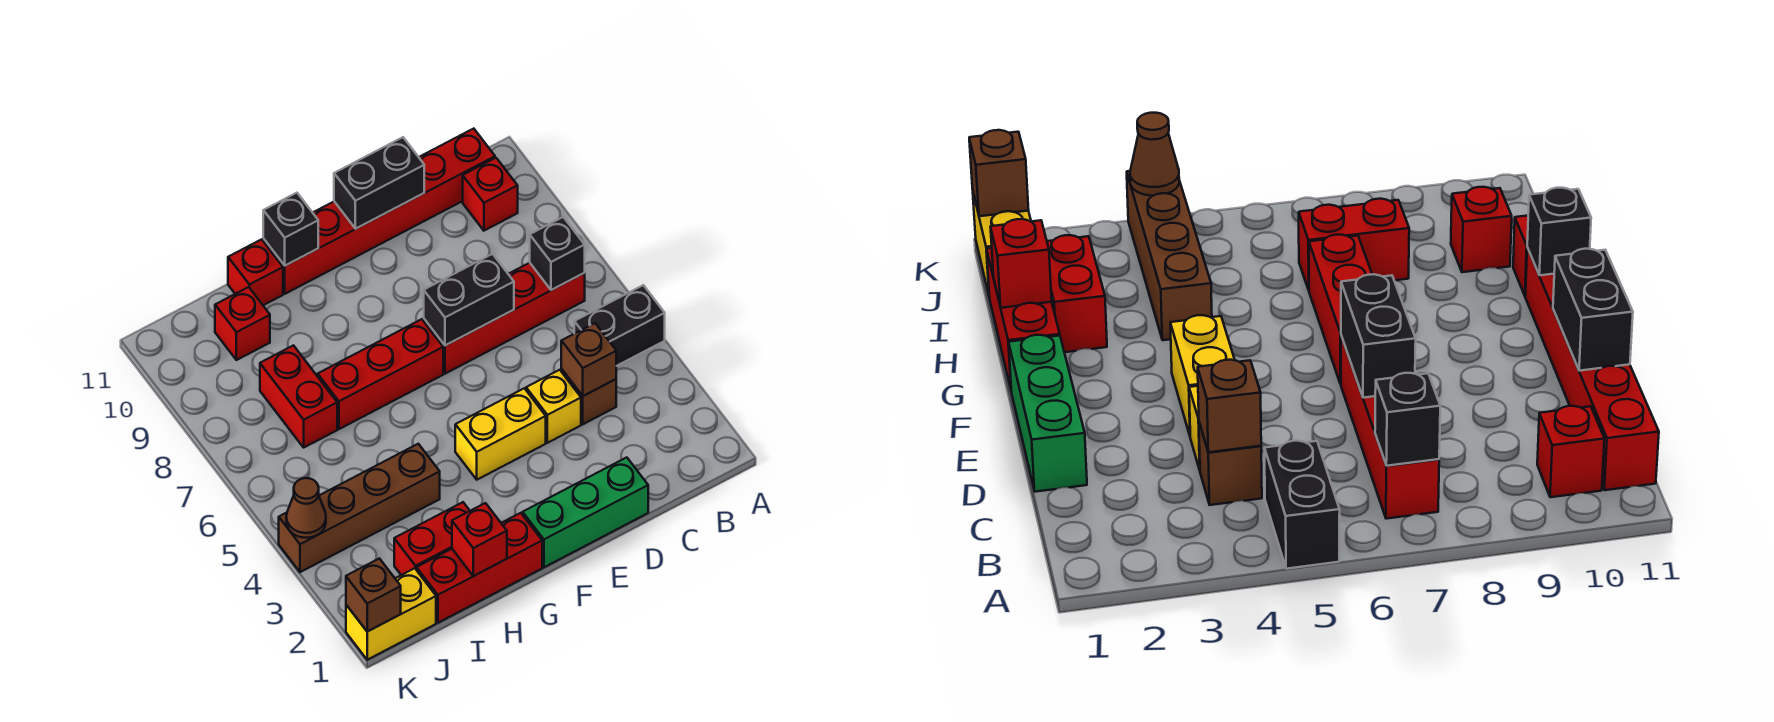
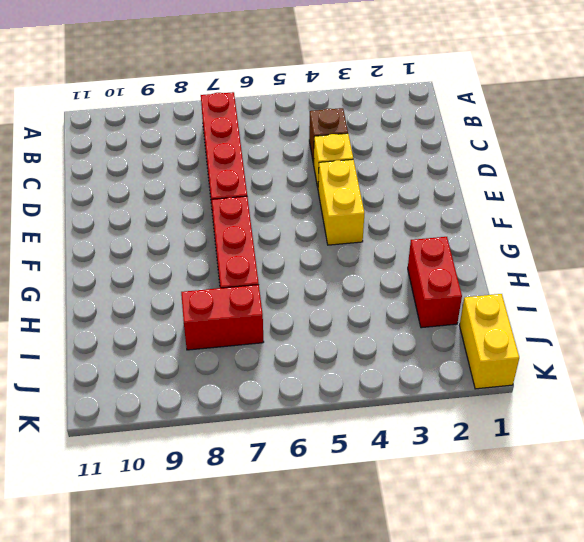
none -> black 1x2 brick [574,285,665,366]
none -> red 1x1 brick [463,158,518,231]
none -> red 1x6 brick [263,129,495,294]

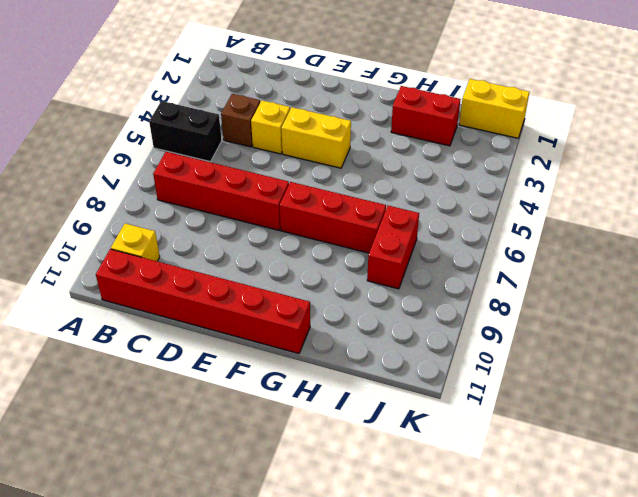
yellow 1x1 brick [111,224,160,261] -> red 1x1 brick [463,158,518,231]
none -> green 1x3 brick [523,457,648,567]
none -> red 1x3 brick [417,513,542,623]
none -> brown 1x4 brick [279,444,440,572]

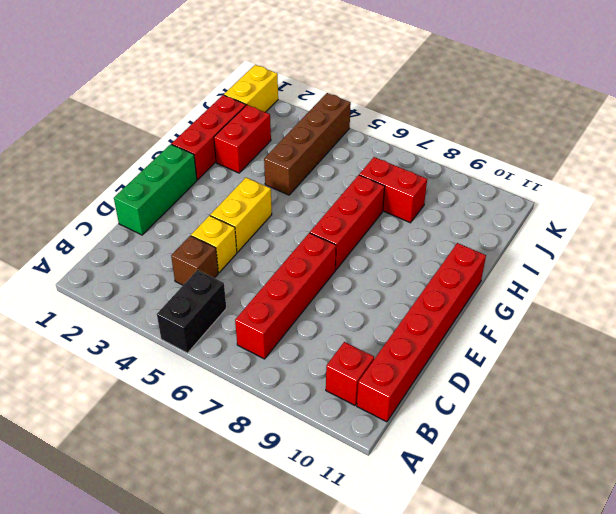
none -> red 1x1 brick [228,239,283,305]
none -> red 1x1 brick [215,287,270,360]
none -> black 1x1 brick [530,217,585,290]

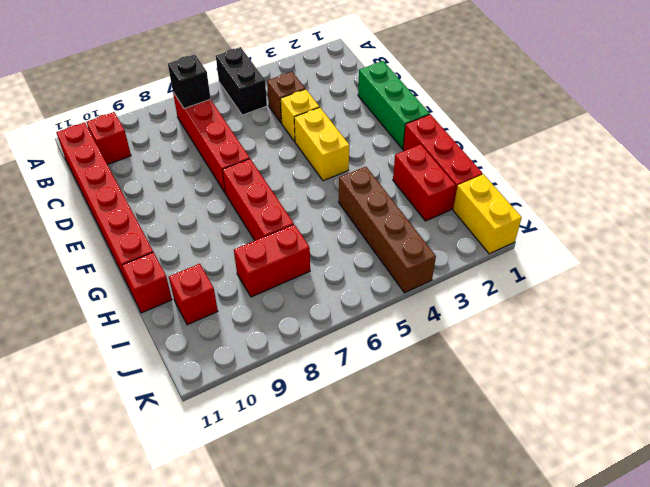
none -> brown 1x1 brick [561,323,616,396]
none -> black 1x2 brick [424,254,514,345]
none -> black 1x2 brick [334,137,424,229]

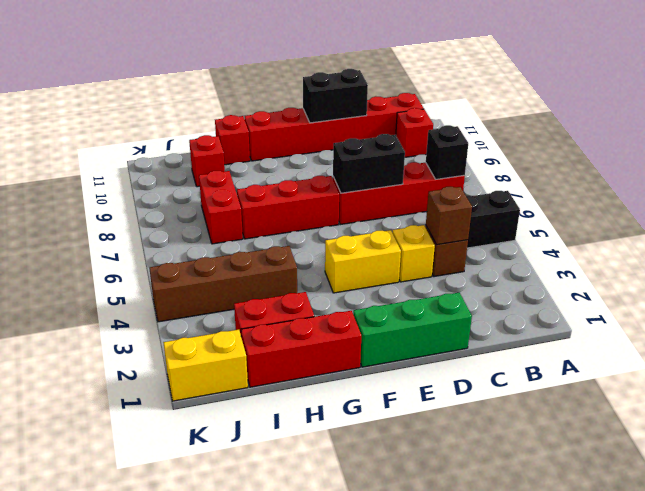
none -> black 1x1 brick [263,193,318,266]
none -> red 1x1 brick [452,503,507,576]
none -> brown 1x1 brick [346,558,401,632]

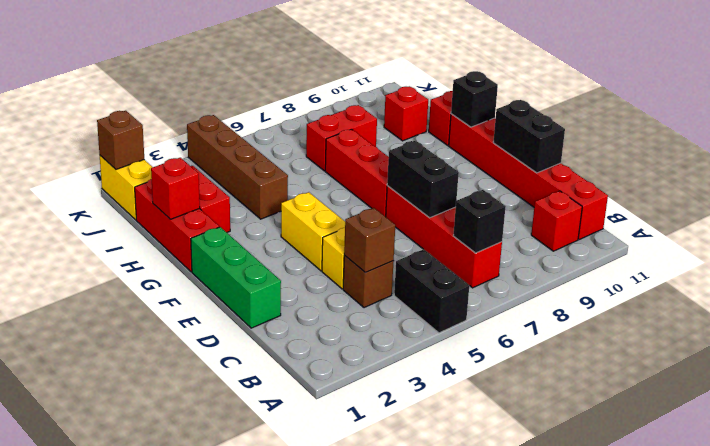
none -> brown 1x1 cone [286,478,326,538]

